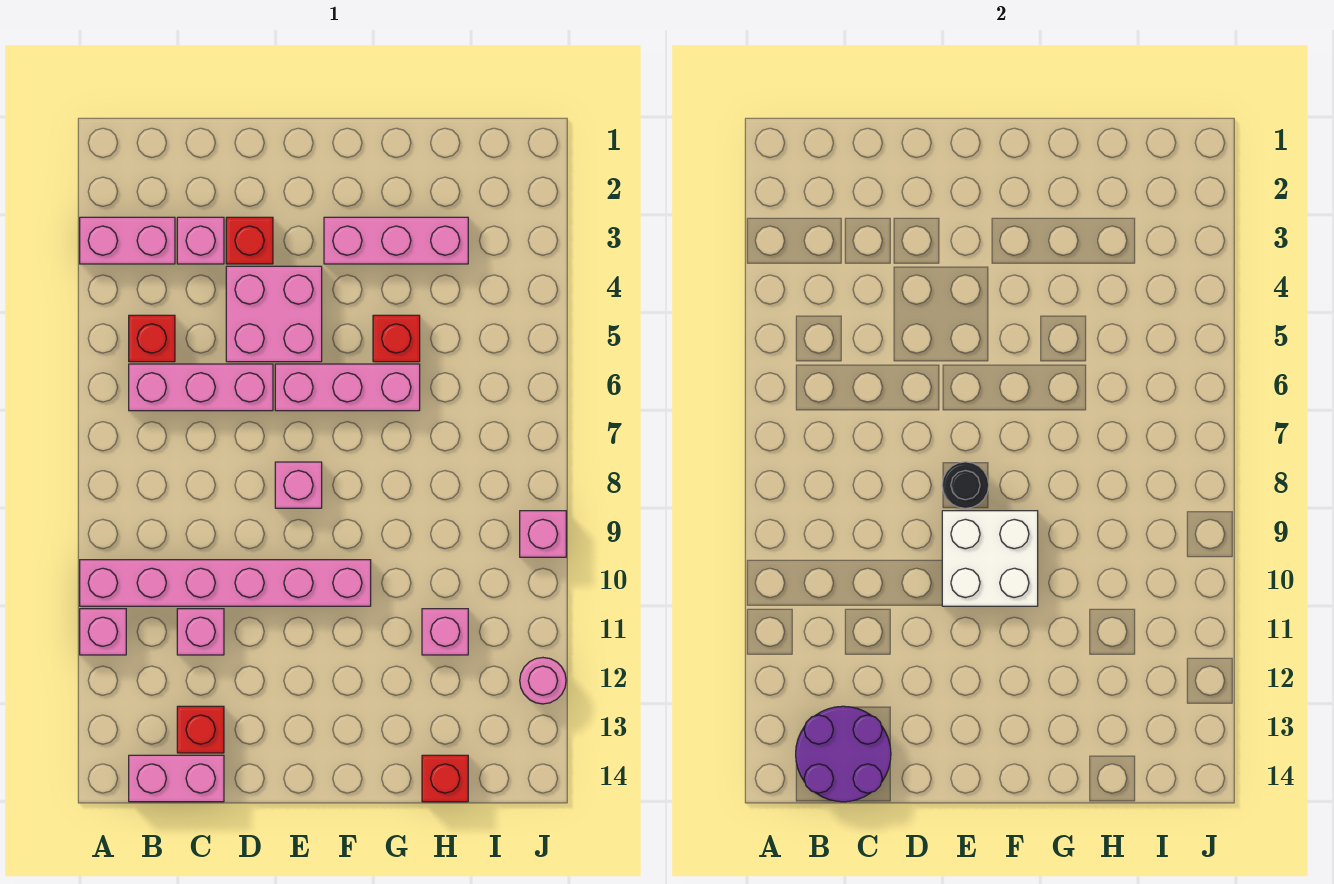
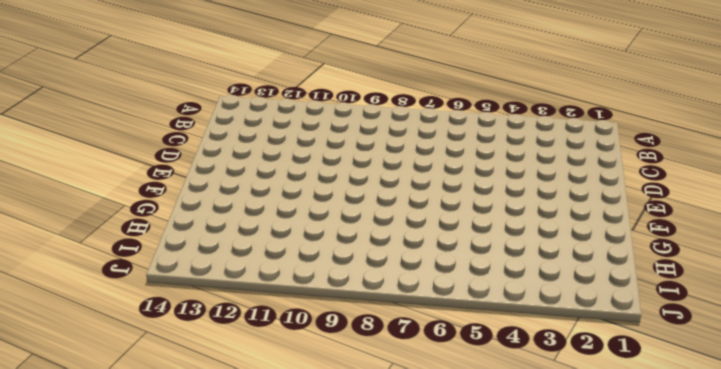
none -> pink 1x2 brick [80,217,175,264]
none -> pink 1x6 brick [80,560,371,606]
none -> pink 1x1 brick [80,609,126,655]

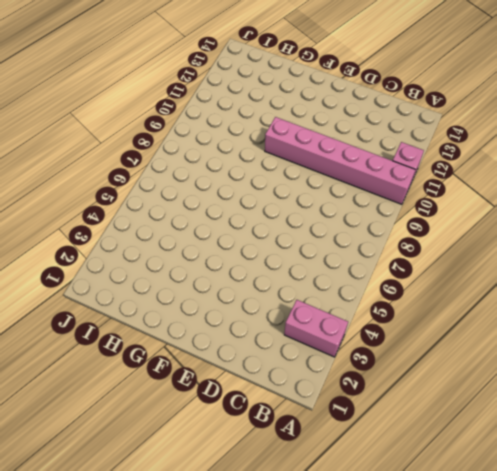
none -> red 1x1 brick [129,315,175,362]
none -> pink 1x3 brick [129,364,273,411]
none -> pink 1x2 brick [129,755,224,802]

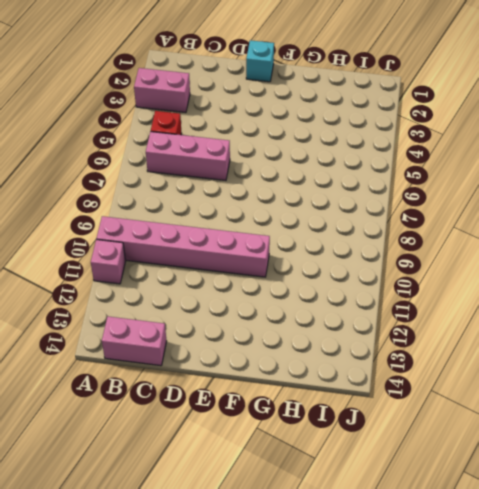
cyan 1x1 brick [246,40,274,82] -> none
none -> pink 1x1 brick [177,217,224,264]
none -> pink 1x1 brick [177,609,224,655]
none -> red 1x1 brick [177,706,224,753]

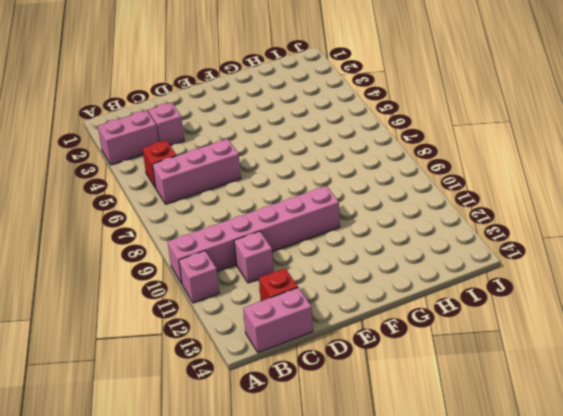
none -> red 1x1 brick [226,217,273,264]
none -> pink 2x2 brick [226,266,322,362]
none -> pink 1x3 brick [275,364,420,411]

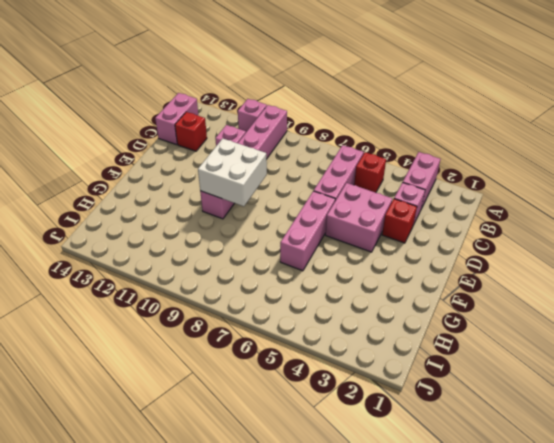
none -> pink 1x1 brick [275,462,322,508]
none -> pink 1x3 brick [324,217,468,264]
none -> red 1x1 brick [373,315,420,362]

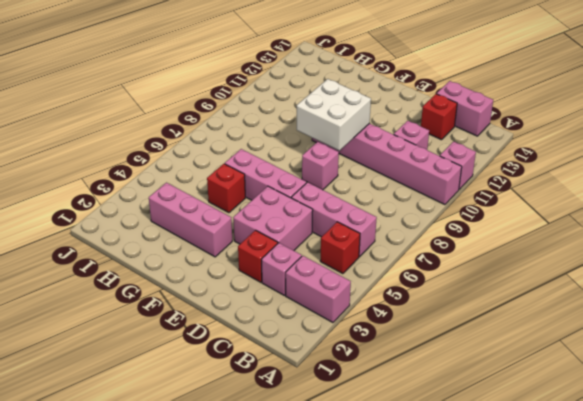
none -> pink 1x1 brick [422,609,468,655]
none -> red 1x1 brick [422,755,468,802]
none -> pink 1x1 brick [520,511,566,557]

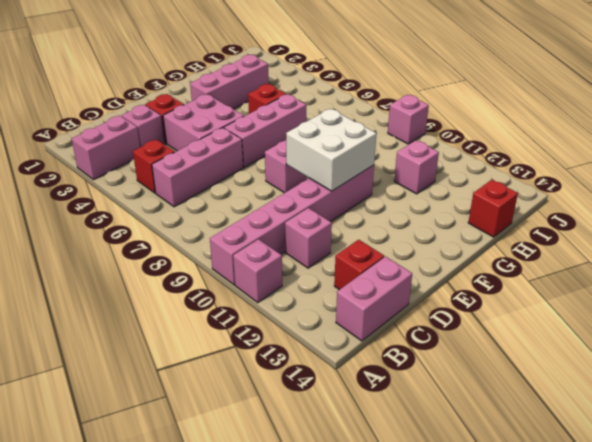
none -> pink 1x1 round brick [520,658,566,704]
none -> purple 2x2 round brick [796,706,891,802]
none -> black 1x1 round brick [942,462,989,508]

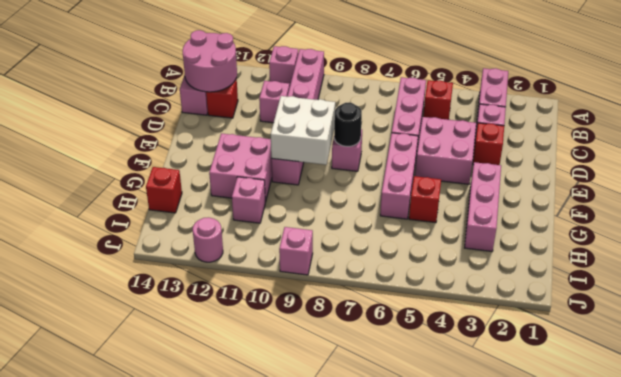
pink 2x2 round brick [183,30,237,92] -> purple 2x2 round brick [796,706,891,802]
pink 2x2 brick [209,133,272,202] -> none

